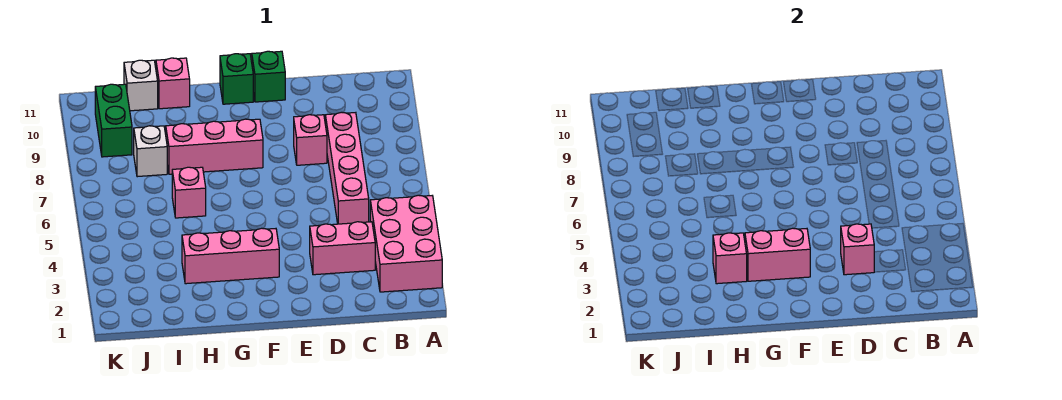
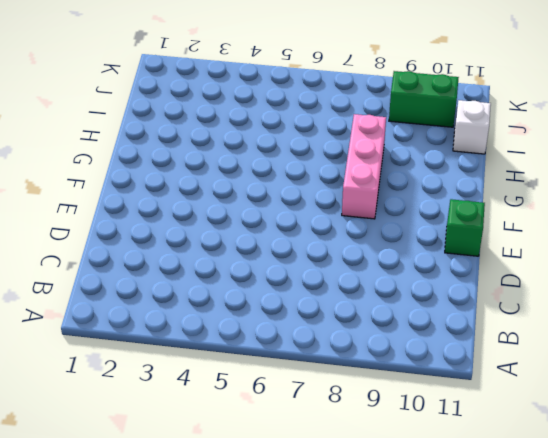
none -> pink 2x3 brick [370,195,442,292]
none -> pink 1x2 brick [310,222,375,275]
none -> pink 1x4 brick [325,112,369,224]

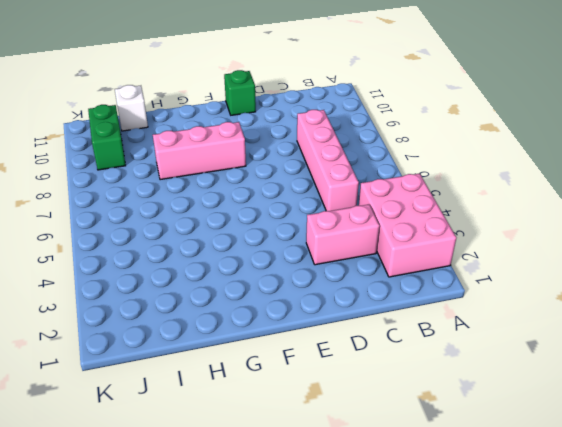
none -> pink 1x1 brick [294,115,327,165]
none -> pink 1x3 brick [182,228,279,284]
none -> green 1x1 brick [220,54,253,104]

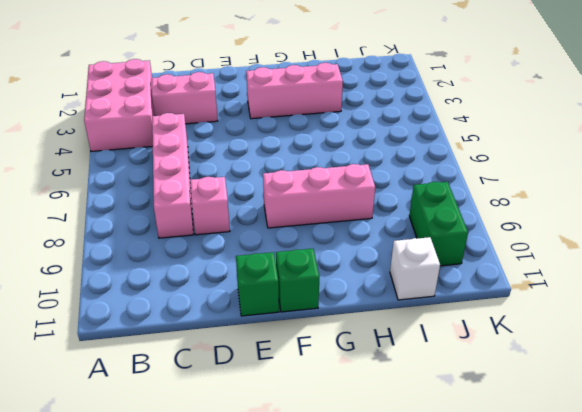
none -> pink 1x1 brick [172,167,206,218]
none -> pink 1x1 brick [156,58,190,109]
none -> white 1x1 brick [134,126,167,177]

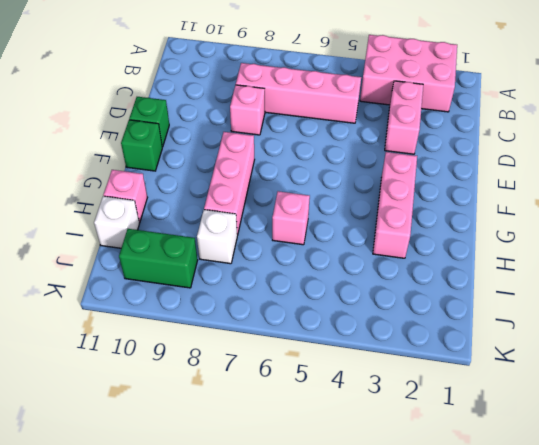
none -> pink 1x1 brick [841,224,874,275]
none -> pink 1x2 brick [745,228,810,281]
none -> pink 1x1 brick [713,233,747,284]

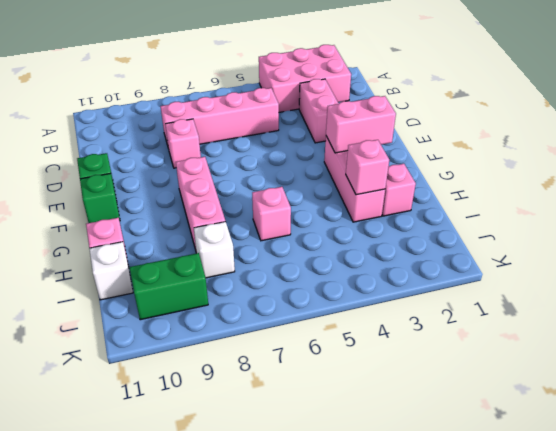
pink 1x2 brick [326,96,396,153] -> pink 1x2 brick turned to [745,228,810,281]
pink 1x1 brick [382,164,416,216] -> pink 1x1 brick moved to [841,224,874,275]

